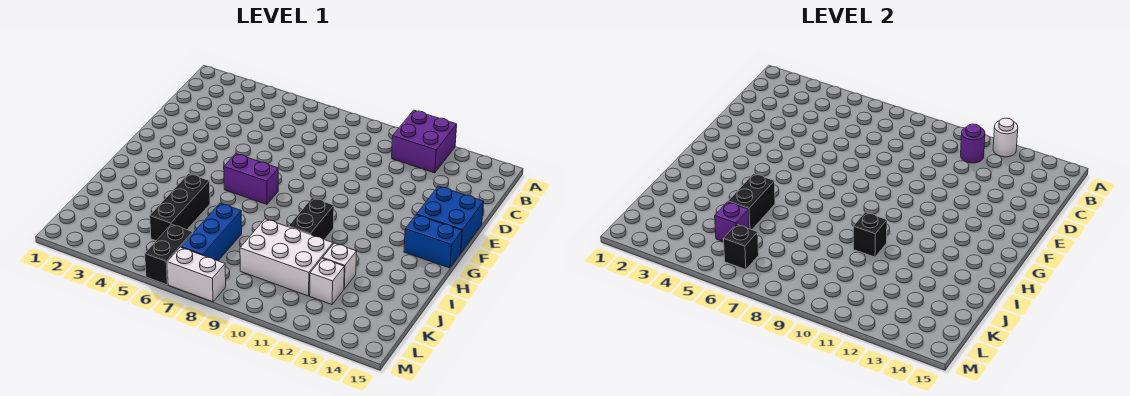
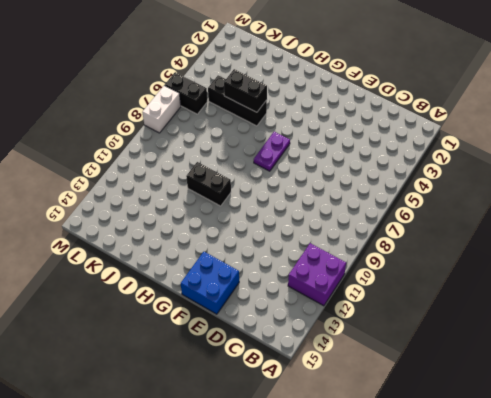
purple 1x2 plate [254,132,290,171] -> purple 1x2 brick [224,154,278,204]
none -> blue 1x2 brick [404,215,462,268]
none -> blue 1x3 brick [181,203,242,261]
none -> white 2x3 brick [240,219,333,296]

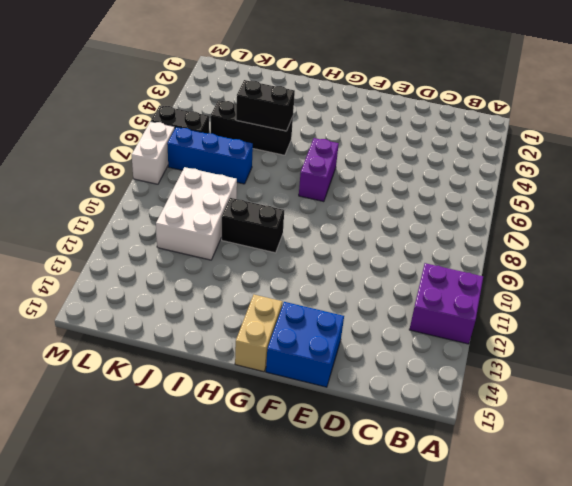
tan 1x2 brick [235,295,282,372] -> blue 1x2 brick [404,215,462,268]
none -> white 1x1 brick [323,243,357,289]
none -> white 1x1 brick [310,258,344,305]
none -> white 1x1 round brick [993,118,1018,157]

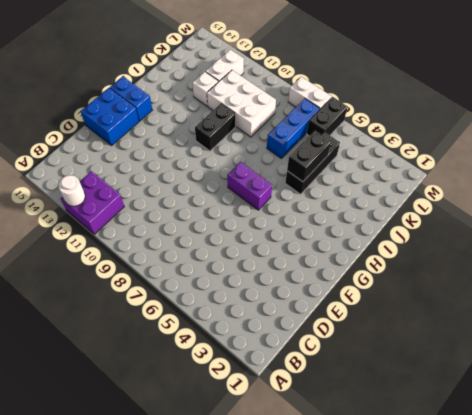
white 1x2 brick [205,50,244,81] -> white 1x1 brick [310,258,344,305]
none -> purple 1x1 round brick [961,124,985,163]
none -> black 1x1 brick [853,212,887,257]
none -> purple 1x1 brick [715,202,749,242]

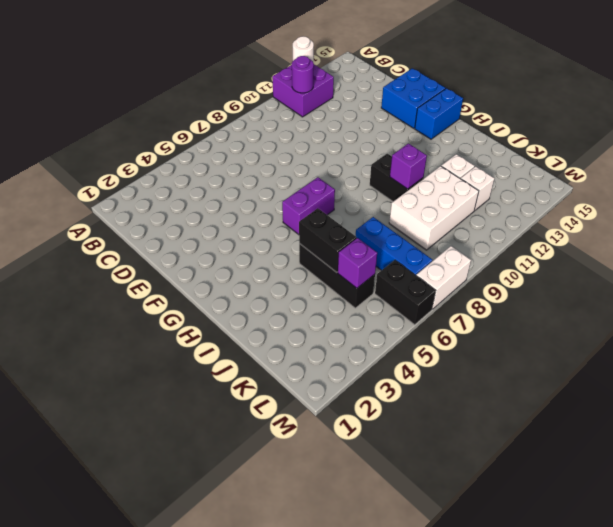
purple 1x1 brick [390,144,427,189] -> black 1x1 brick [853,212,887,257]
none -> black 1x1 brick [724,224,759,270]

